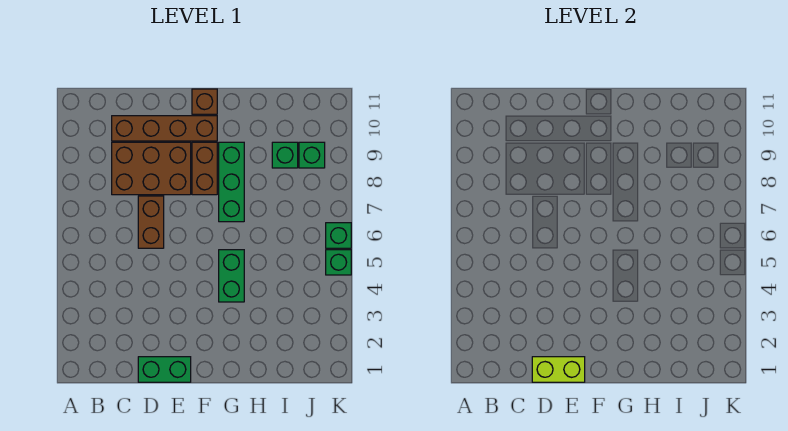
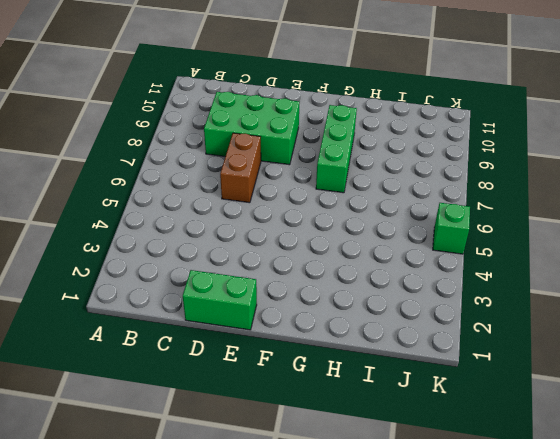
green 2x3 brick [204,92,300,165] -> brown 2x3 brick [112,142,191,195]
none -> brown 1x4 brick [112,116,217,141]
none -> brown 1x2 brick [192,142,217,195]
none -> brown 1x1 brick [192,89,217,114]

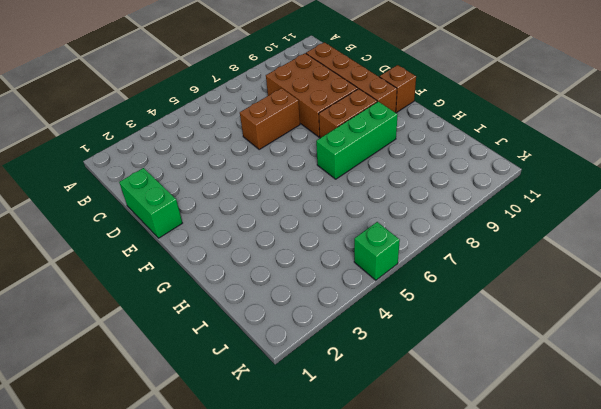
none -> green 1x2 brick [219,250,244,302]
none -> green 1x1 brick [272,142,298,168]
none -> green 1x1 brick [299,142,325,168]

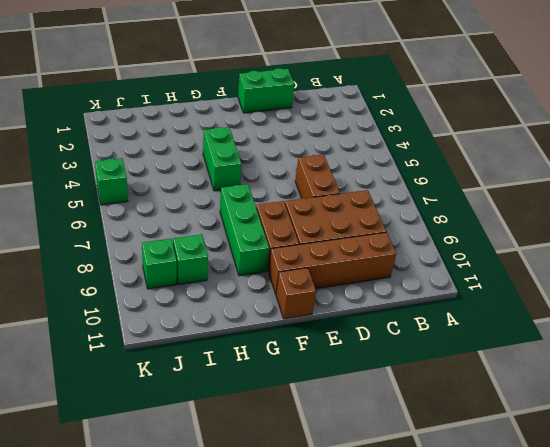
none -> green 1x1 brick [326,223,351,248]
none -> lime 1x2 brick [532,357,585,382]

